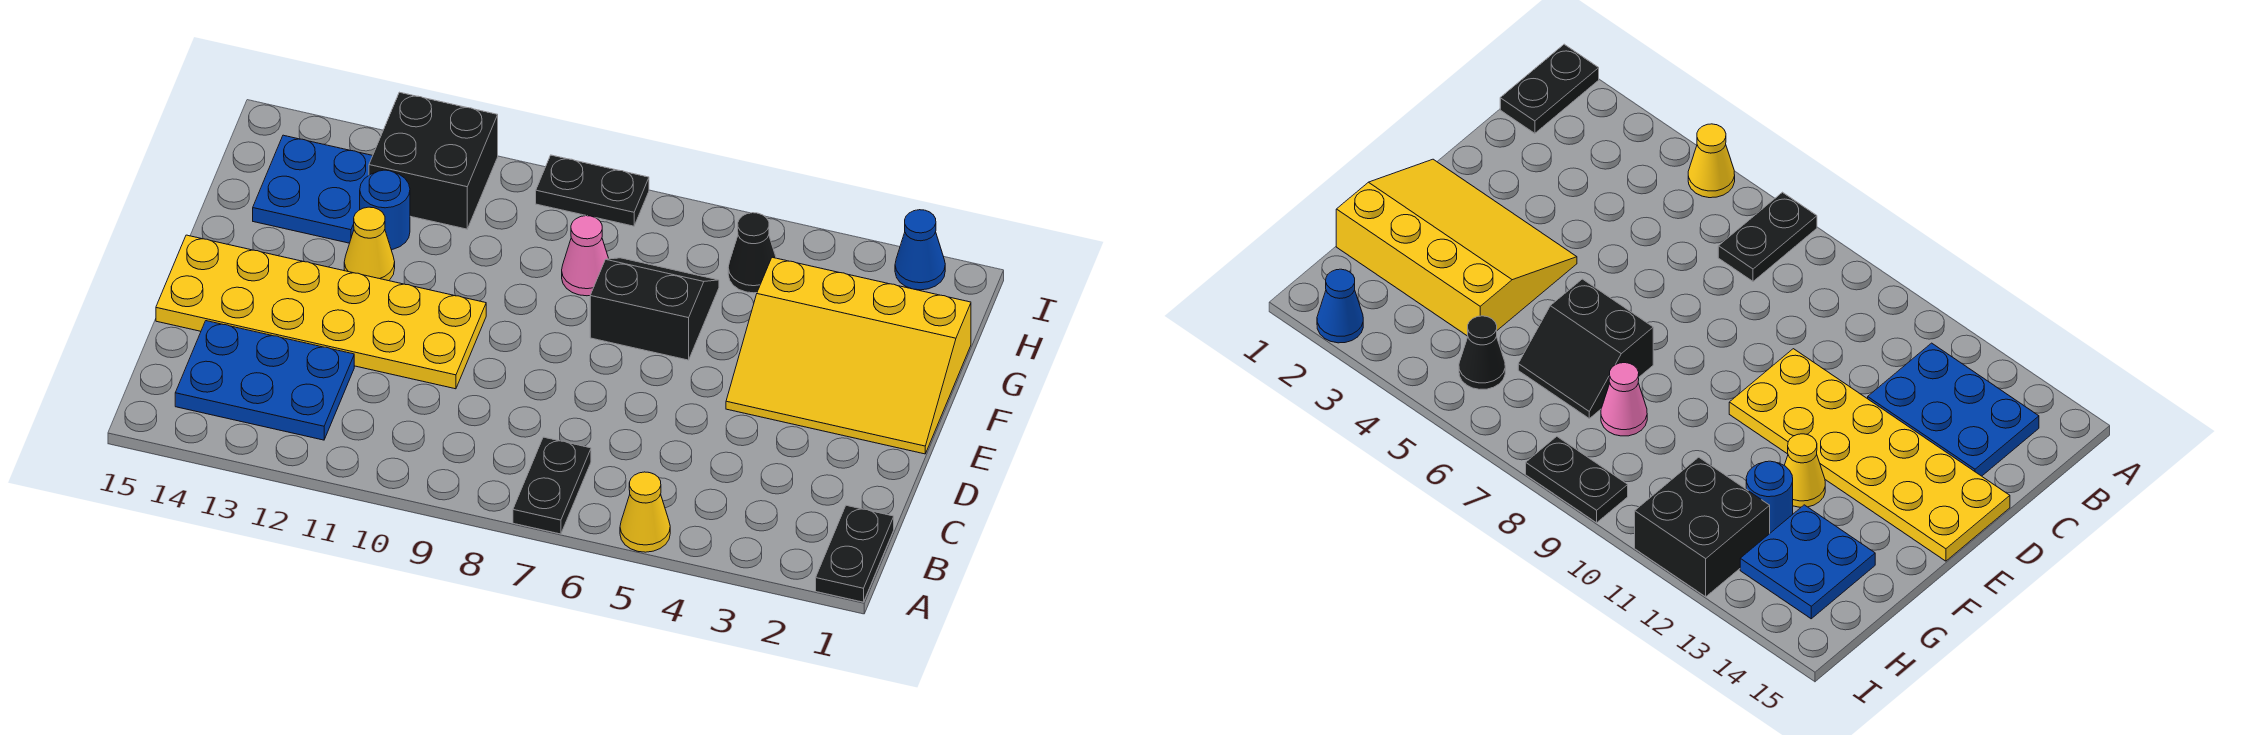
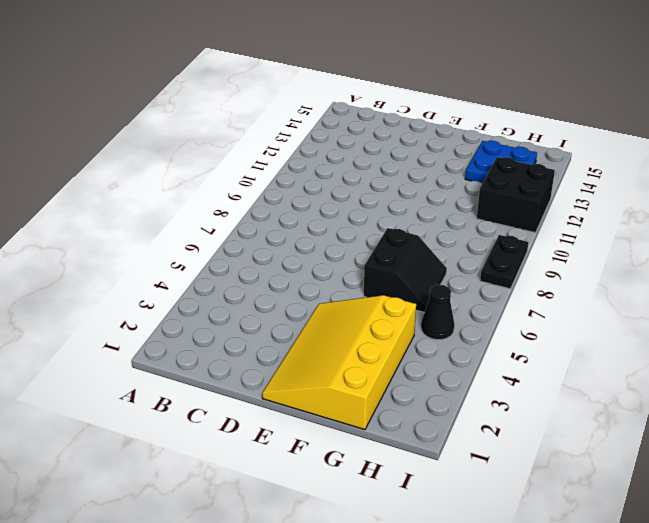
none -> black 1x2 plate [816,505,894,602]
none -> yellow 1x1 cone [620,472,670,552]
none -> black 1x2 plate [513,437,591,534]

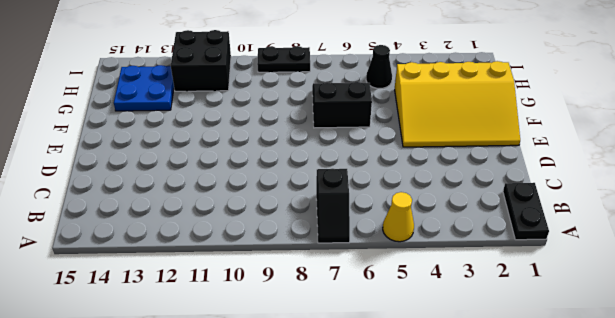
black 1x2 slope [316,169,350,243] -> black 1x2 plate [513,437,591,534]
none -> blue 2x3 plate [175,321,354,440]
none -> yellow 2x6 plate [156,235,486,389]
none -> yellow 1x1 cone [344,207,395,281]

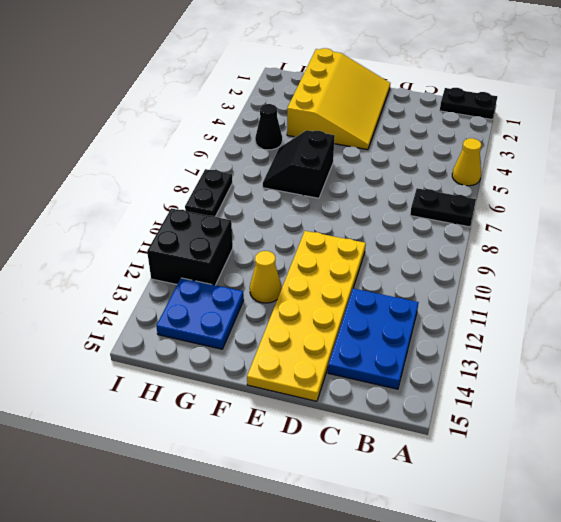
none -> pink 1x1 cone [562,216,609,296]
none -> blue 1x1 round brick [360,170,410,250]
none -> blue 1x1 cone [895,210,945,290]

